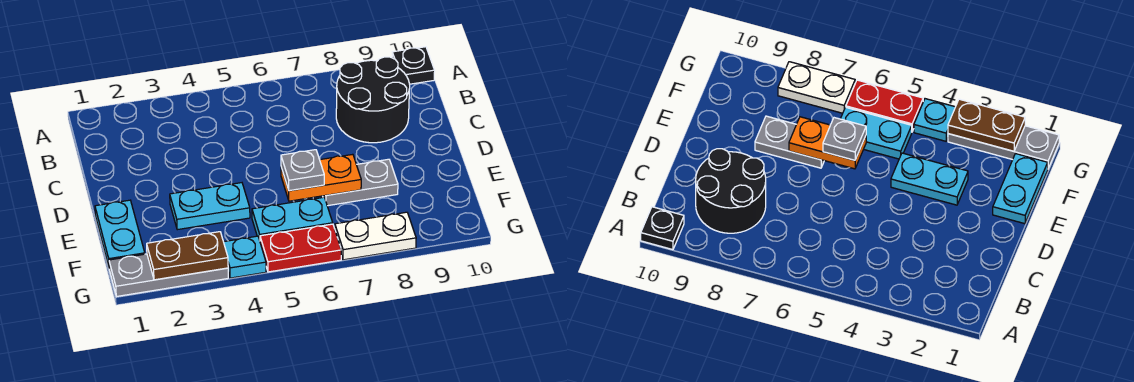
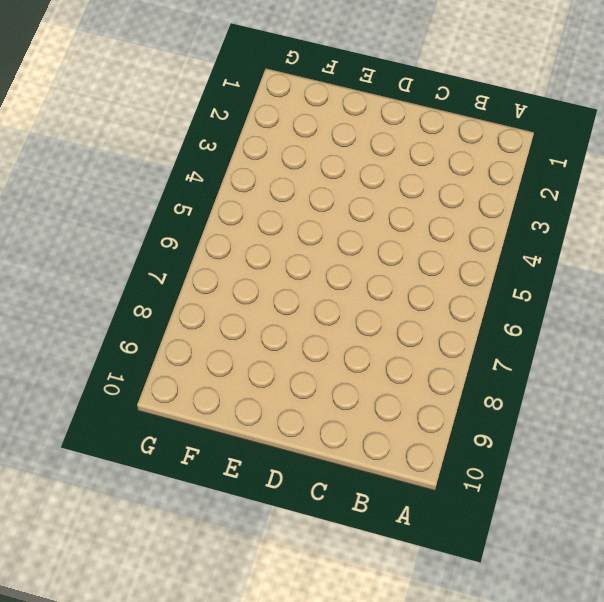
none -> black 1x1 plate [392,47,435,84]
none -> black 2x2 round brick [336,57,410,143]
none -> cyan 1x2 plate [95,200,145,266]

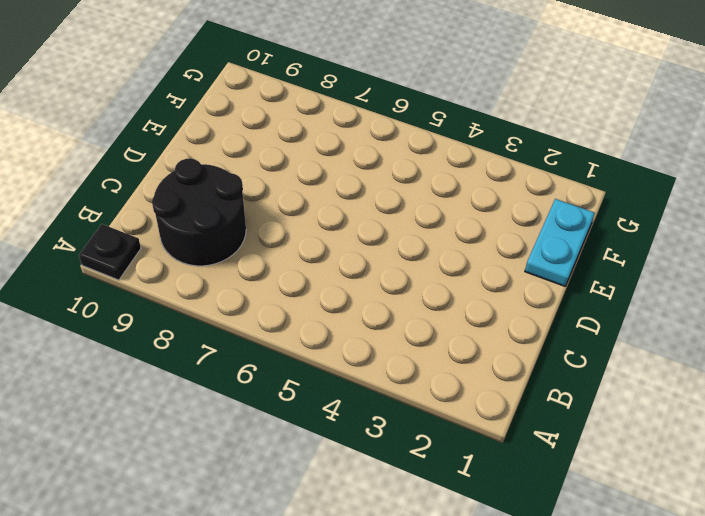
none -> cyan 1x2 plate [170,183,250,230]
none -> grey 1x2 plate [323,159,398,206]
none -> cyan 1x2 plate [252,197,333,240]

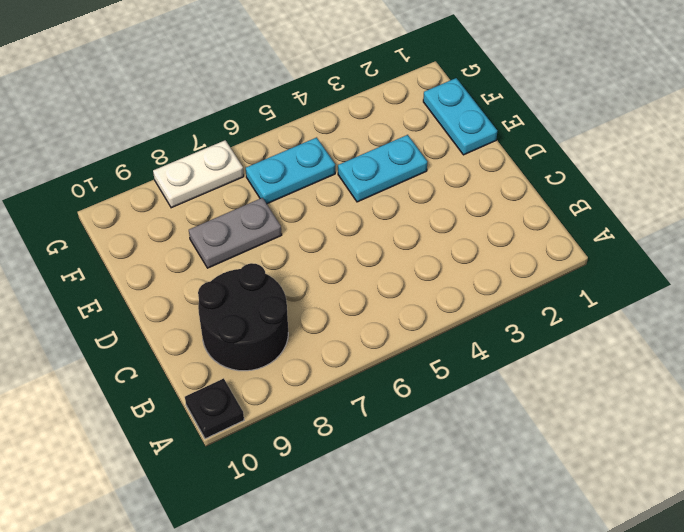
none -> grey 1x3 plate [109,254,228,296]
none -> cyan 1x1 plate [224,236,266,278]
none -> red 1x2 plate [260,224,341,272]

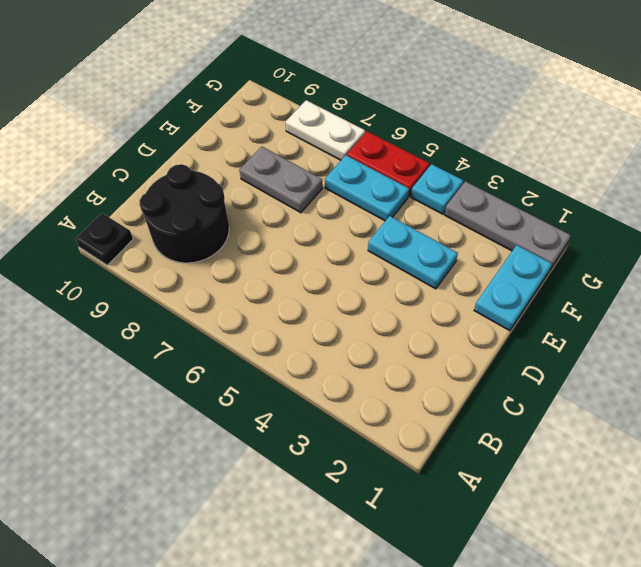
none -> orange 1x2 plate [281,154,361,201]
none -> brown 1x2 plate [147,232,228,280]
none -> grey 1x1 plate [281,150,324,191]

